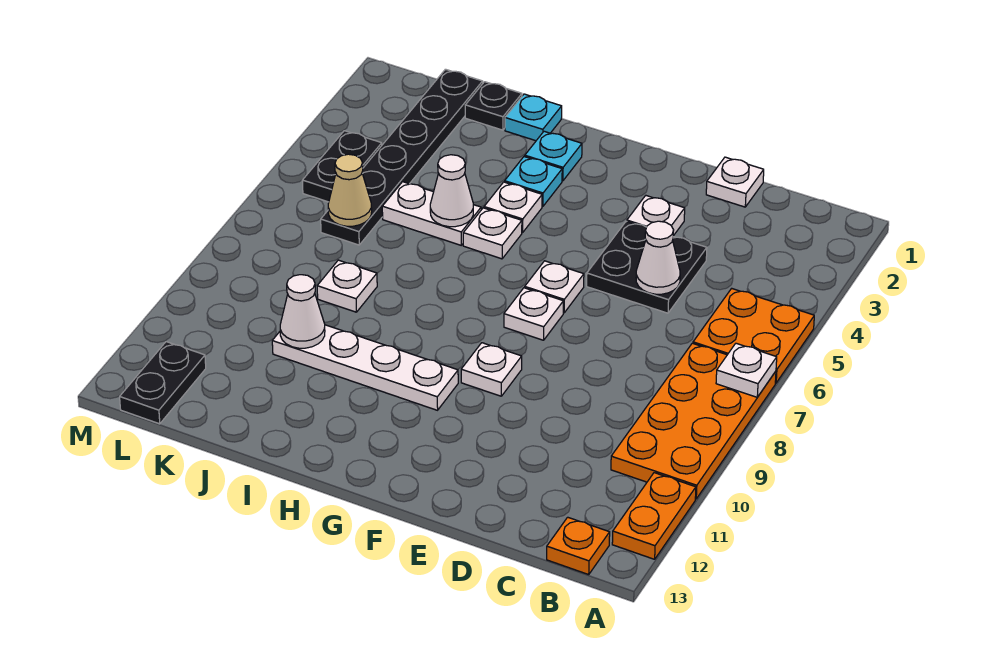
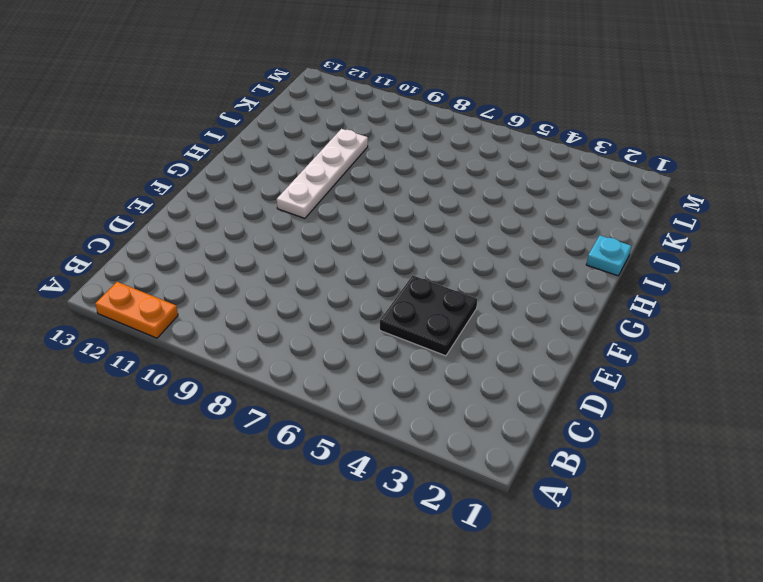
none -> orange 2x2 plate [693,288,814,383]
none -> orange 2x4 plate [611,343,776,499]
none -> orange 1x1 plate [547,517,610,575]

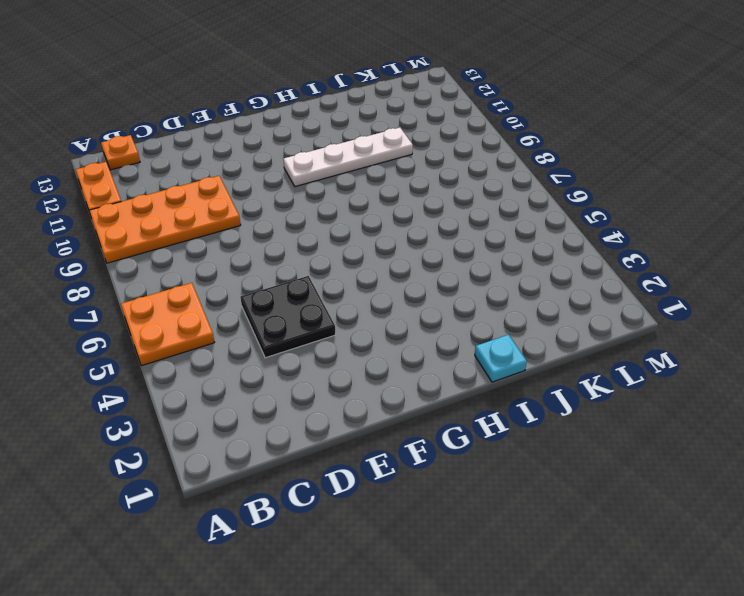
orange 2x4 plate [89,176,241,263] -> orange 2x4 plate turned to [611,343,776,499]
none -> white 1x1 plate [706,157,764,207]
none -> white 1x1 plate [627,196,685,236]
none -> white 1x1 plate [525,261,584,313]

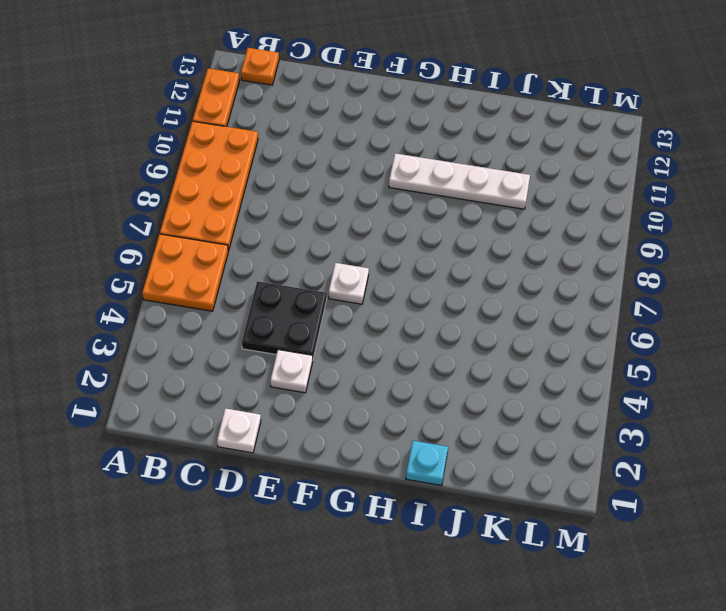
none -> white 1x1 plate [504,288,563,340]
none -> white 1x1 plate [461,343,522,396]
none -> cyan 1x1 plate [525,131,582,181]

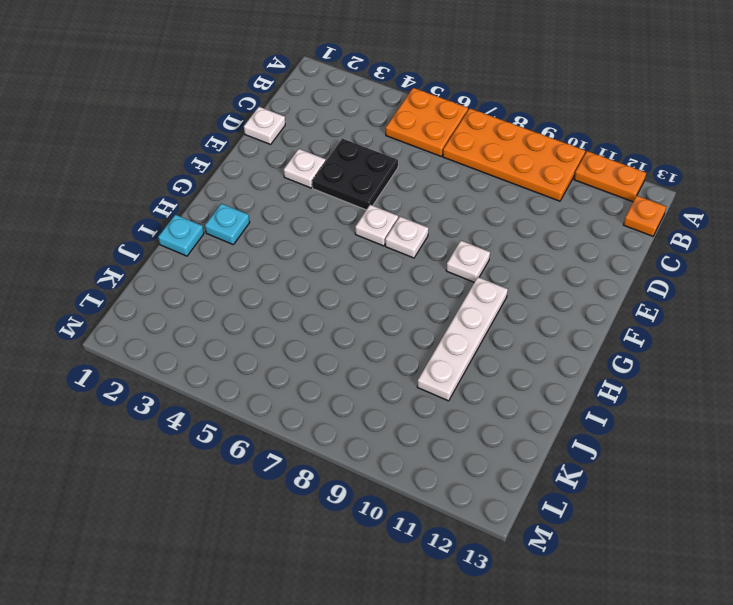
none -> cyan 1x1 plate [505,157,562,206]
none -> white 1x1 plate [484,182,542,232]
none -> white 1x1 plate [463,208,522,259]

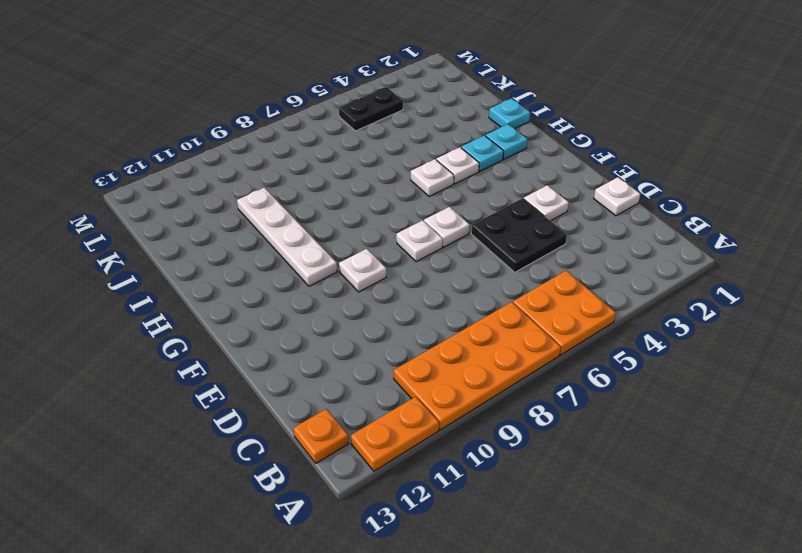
none -> white 1x2 plate [382,182,481,245]
none -> black 1x1 plate [465,82,522,130]
none -> white 1x1 plate [317,260,377,312]

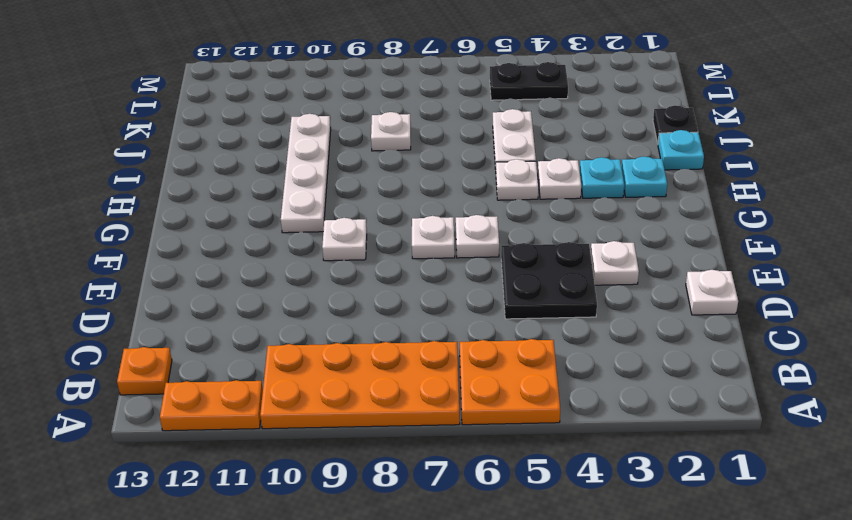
none -> black 1x6 plate [321,69,483,245]
none -> black 1x2 plate [120,342,206,424]
none -> white 1x1 plate [716,343,777,397]

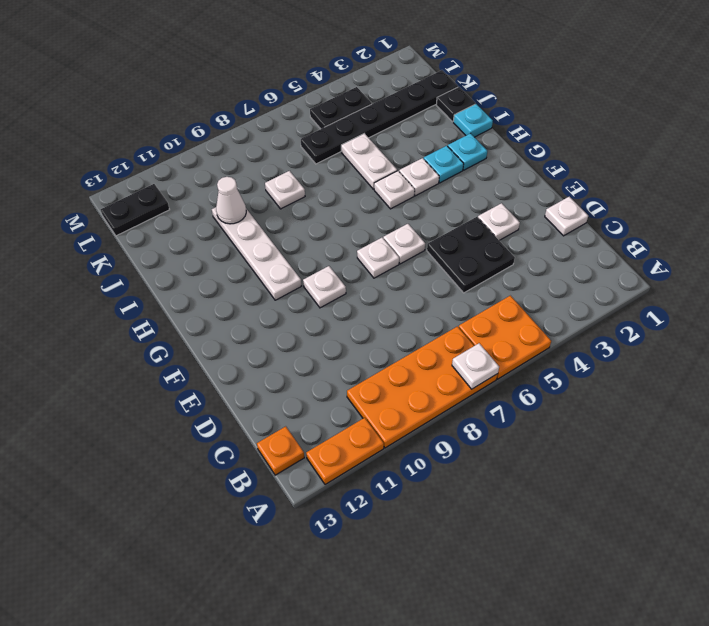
none -> white 1x1 cone [636,221,680,294]
none -> white 1x1 cone [430,155,473,227]
none -> tan 1x1 cone [328,154,372,226]

